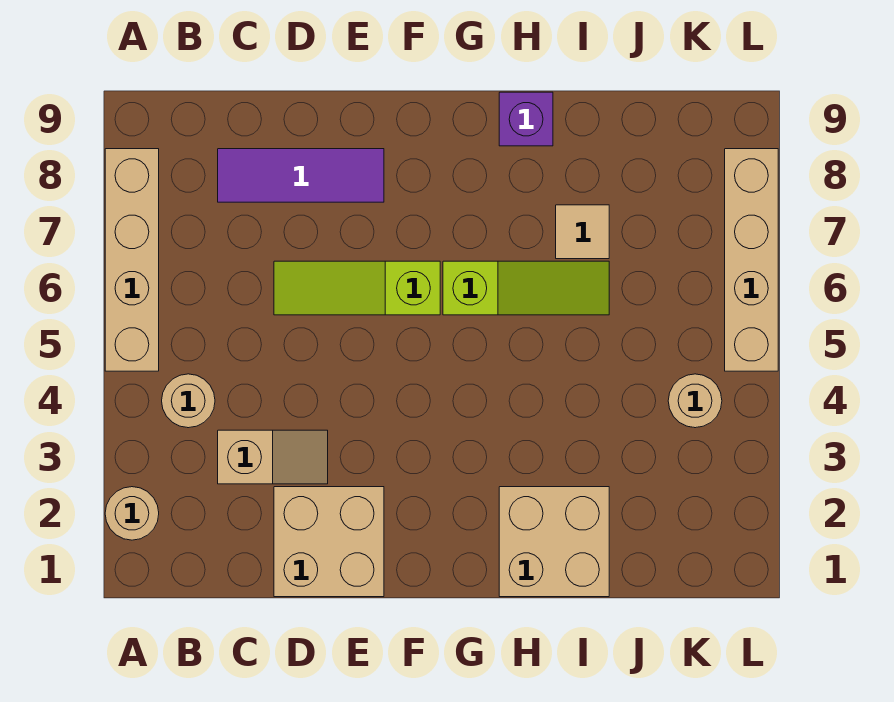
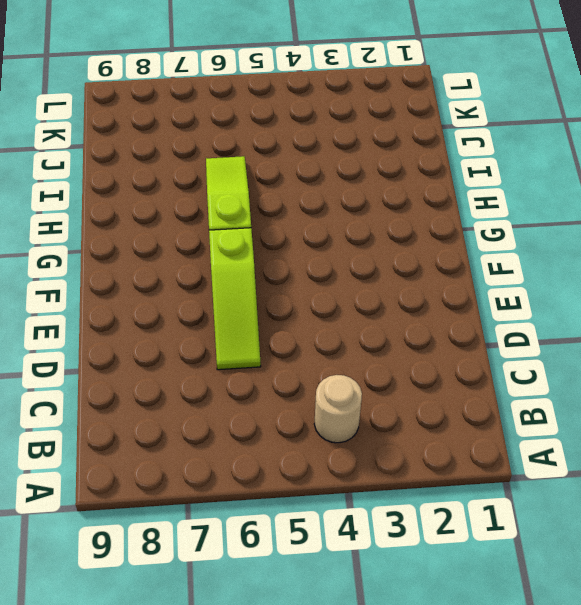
none -> tan 1x1 round brick [105,487,159,540]
none -> tan 1x4 brick [105,149,159,371]
none -> tan 1x2 slope [218,430,328,484]

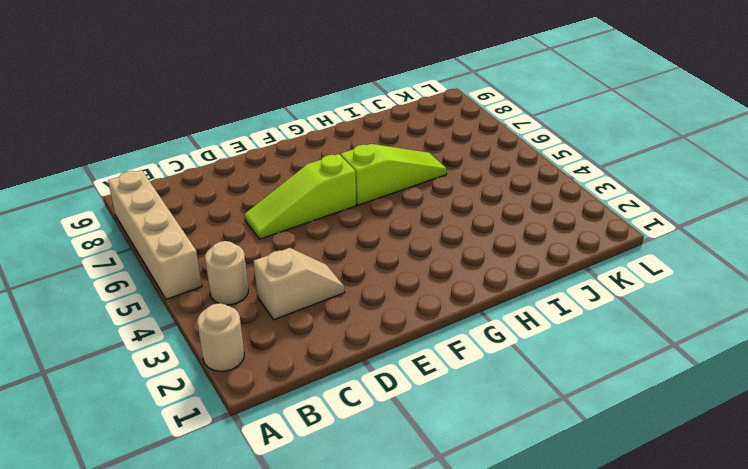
none -> purple 1x3 tile [218,149,384,202]
none -> tan 2x2 brick [274,487,384,597]
none -> tan 2x2 brick [499,487,609,597]

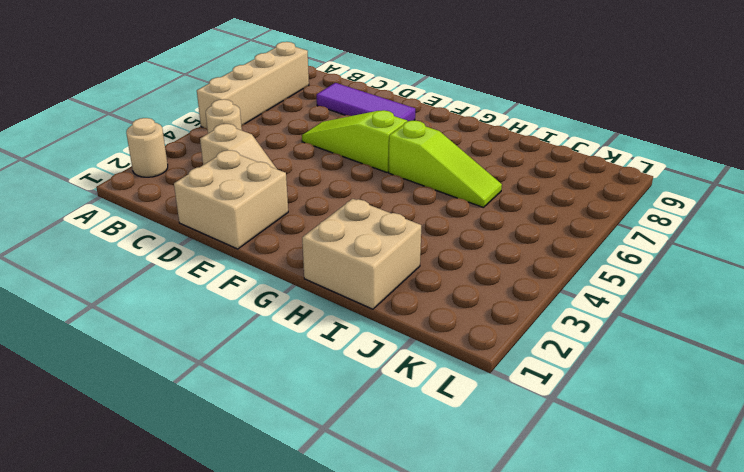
none -> purple 1x1 brick [499,92,553,146]
none -> tan 1x1 tile [556,205,609,259]
none -> tan 1x1 round brick [668,374,722,428]

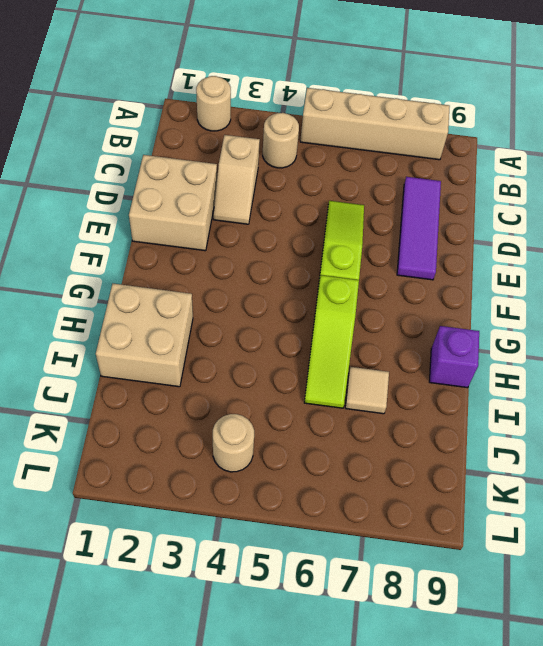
none -> tan 1x4 brick [725,149,778,371]

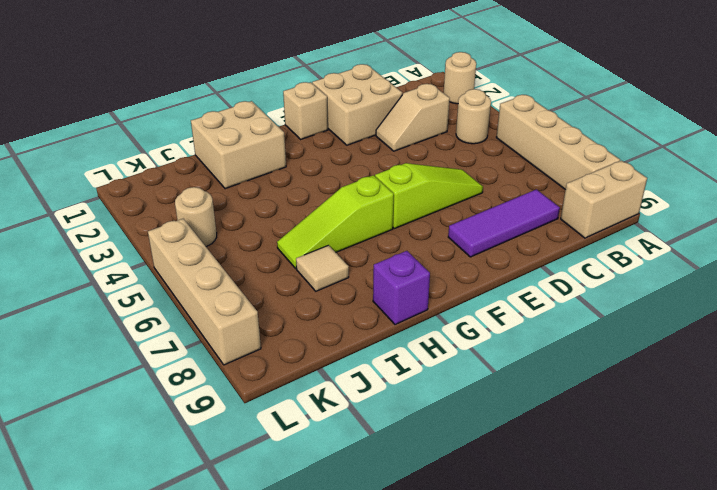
tan 1x2 brick [561,161,647,238] -> none
tan 1x1 brick [283,82,328,139] -> none

